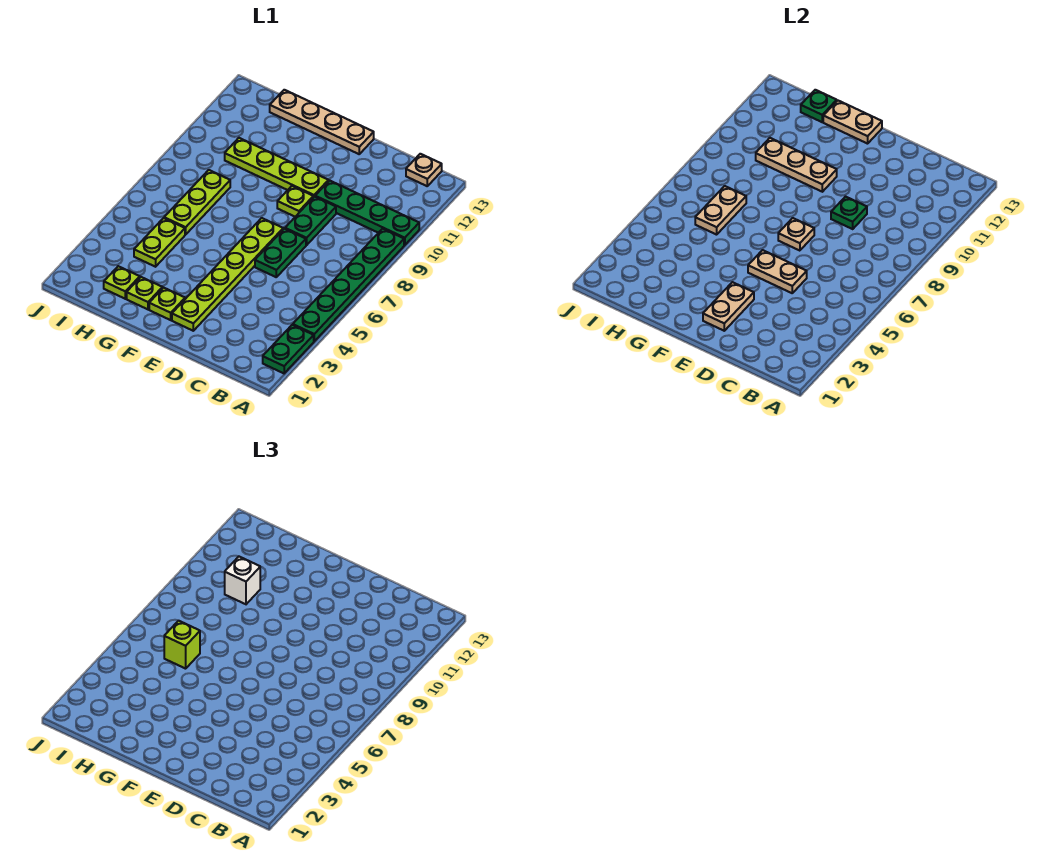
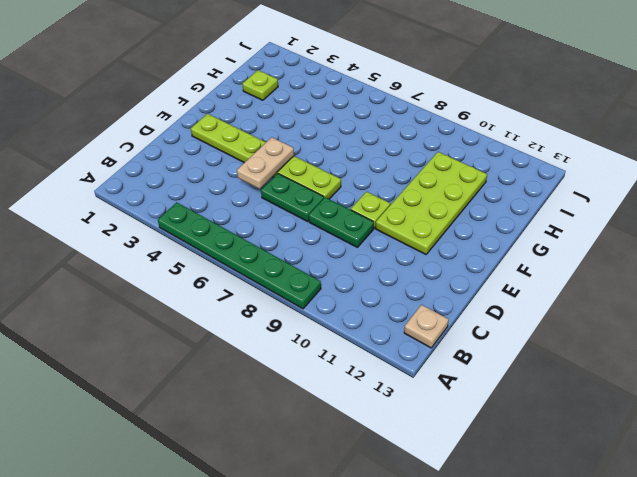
lime 2x4 plate [376,152,487,254] -> lime 1x4 plate [225,138,329,197]
none -> green 1x2 plate [263,325,314,373]
none -> green 1x4 plate [315,181,419,245]
none -> tan 1x4 plate [270,90,374,154]

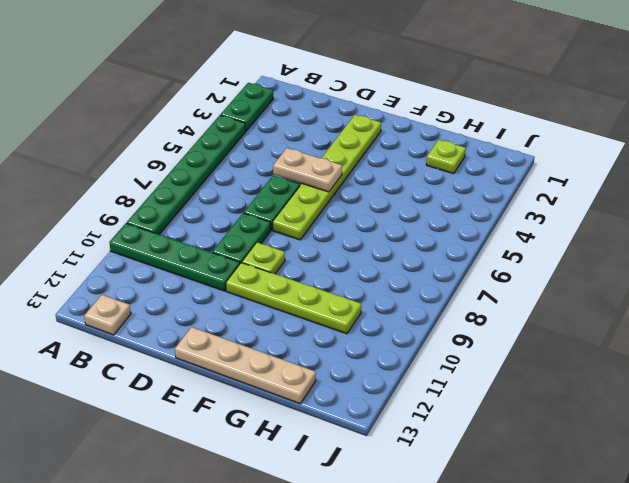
none -> lime 1x1 plate [149,288,185,320]
none -> lime 1x1 plate [127,277,162,309]
none -> lime 1x2 plate [134,218,185,267]

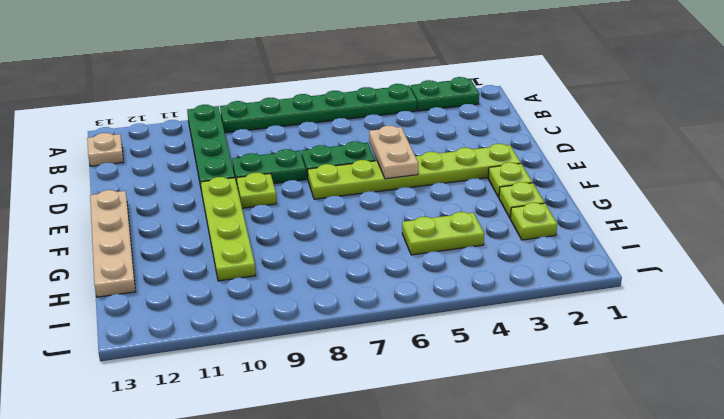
none -> lime 1x3 plate [164,170,230,235]
none -> green 1x1 plate [831,197,867,229]
none -> tan 1x2 plate [703,282,754,331]

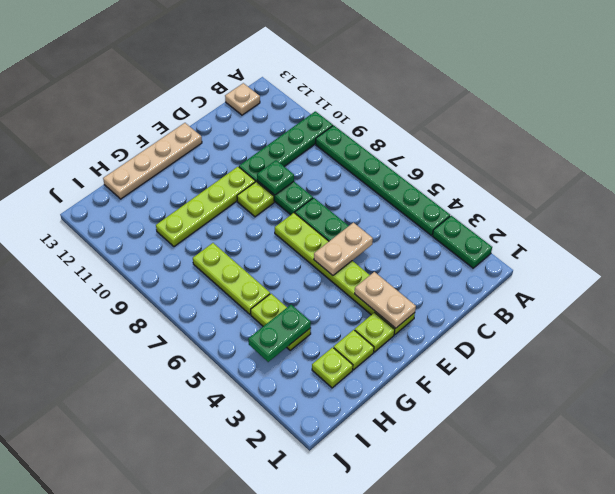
green 1x2 plate [248,305,311,362] -> none
none -> tan 1x1 plate [778,218,814,251]
none -> tan 1x3 plate [756,138,837,192]
none -> tan 1x2 plate [823,101,882,144]

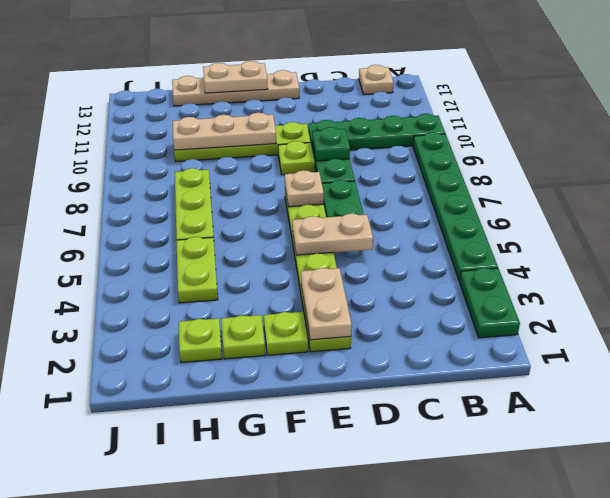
none -> tan 1x2 plate [695,186,746,235]
none -> green 1x1 plate [801,90,837,122]
none -> lime 1x1 brick [164,621,200,669]

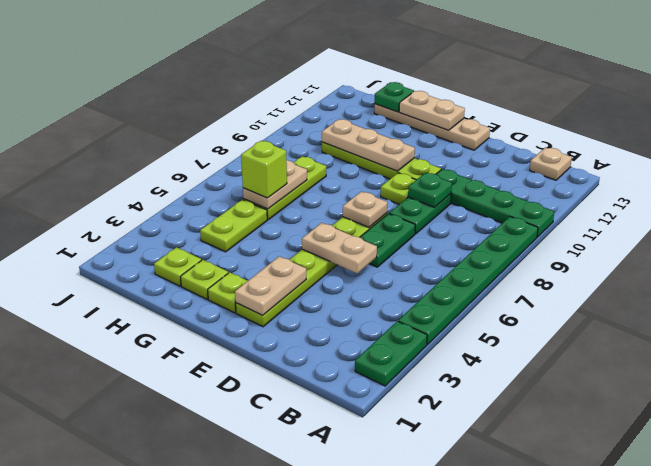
none -> white 1x1 brick [225,557,260,604]

